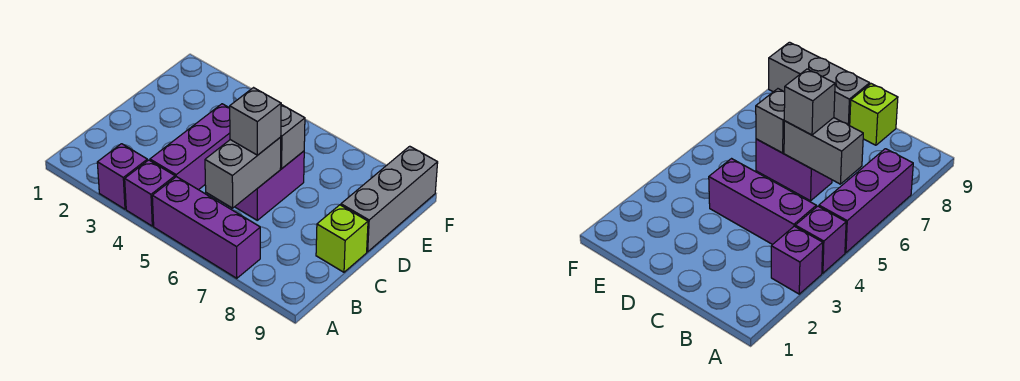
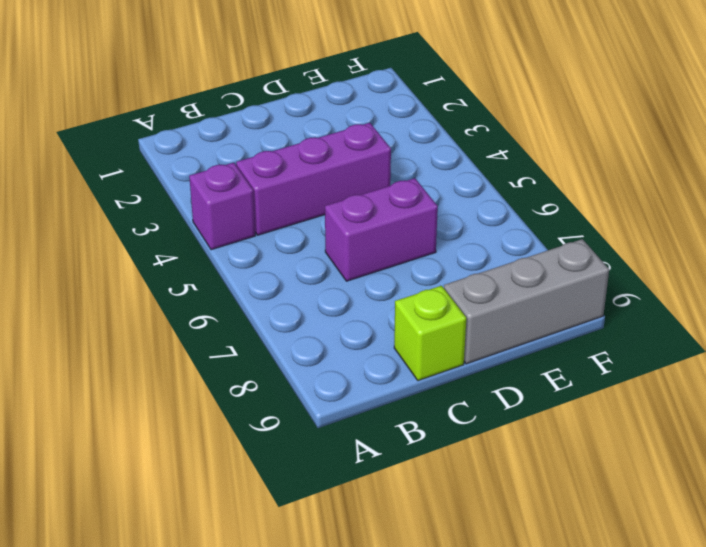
none -> purple 1x1 brick [97,144,147,209]
none -> purple 1x3 brick [152,177,260,278]

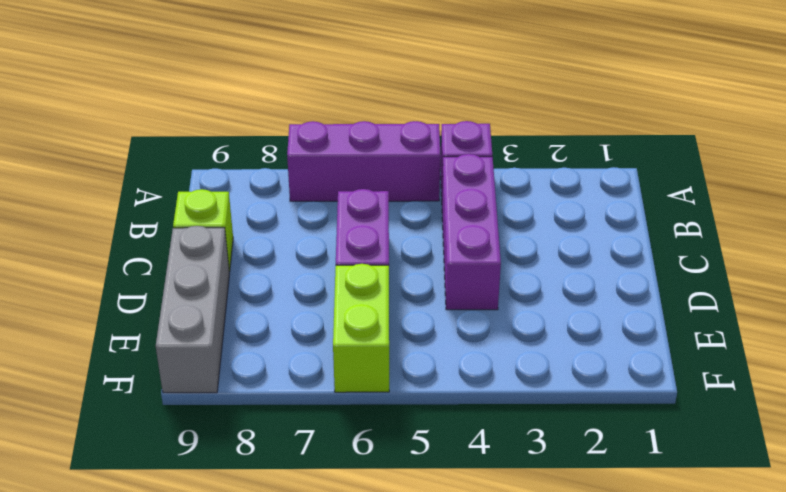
lime 1x2 brick [333,264,389,392] -> none
none -> purple 1x1 brick [97,144,147,209]
none -> grey 1x2 brick [205,137,281,208]

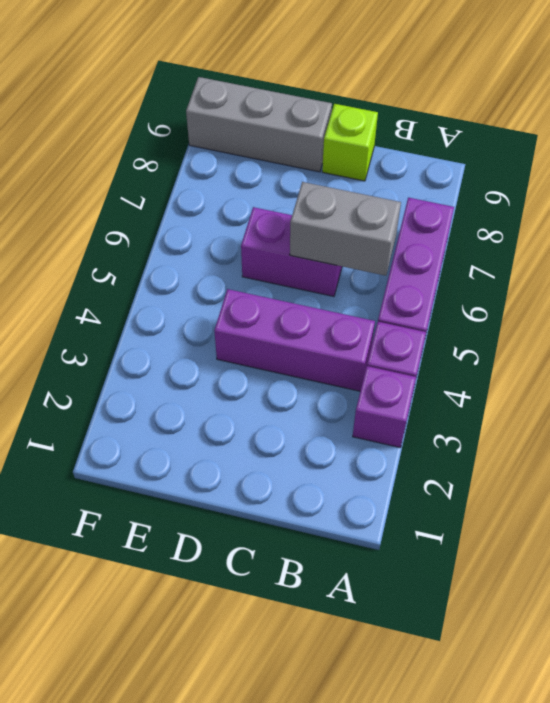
none -> grey 1x1 brick [281,105,305,169]
none -> grey 1x1 brick [230,88,281,155]

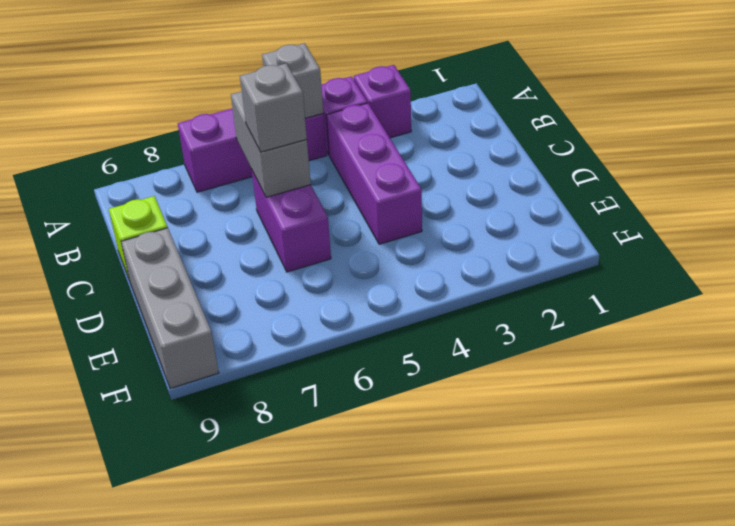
grey 1x1 brick [262,43,323,118] -> grey 1x1 brick moved to [281,105,305,169]

